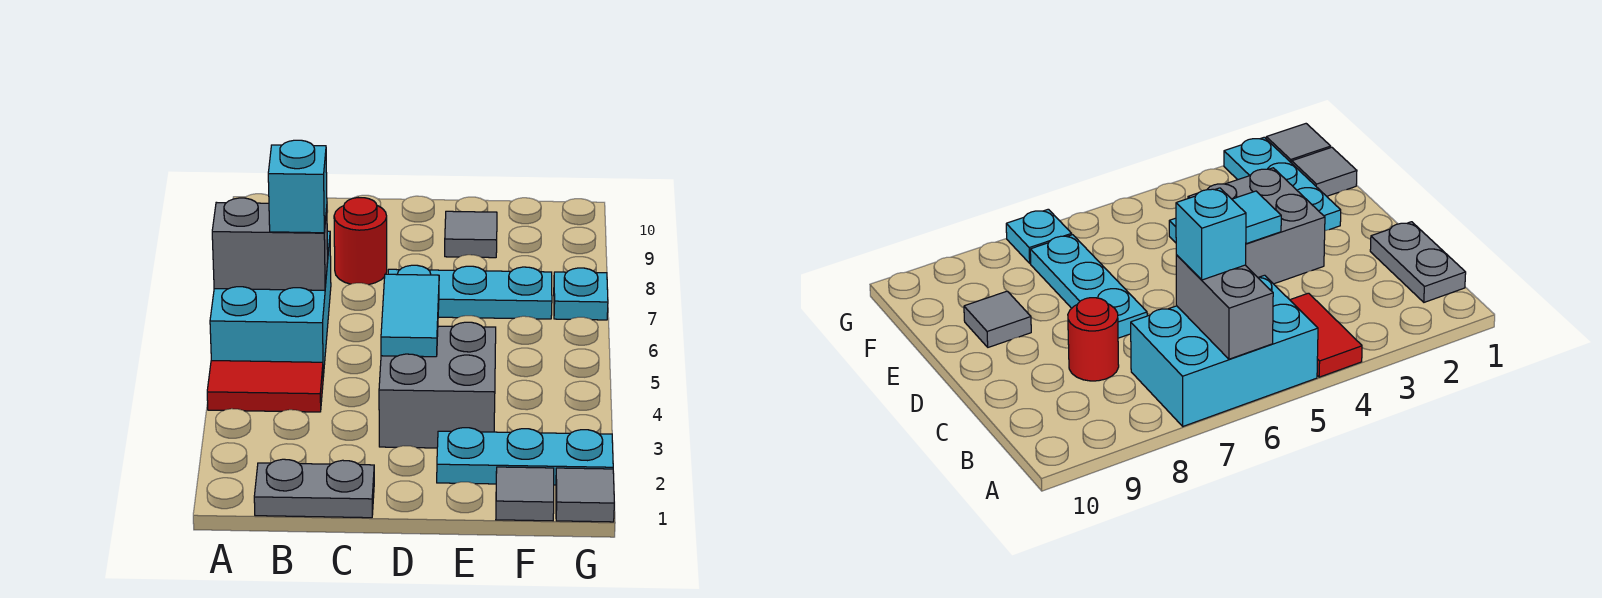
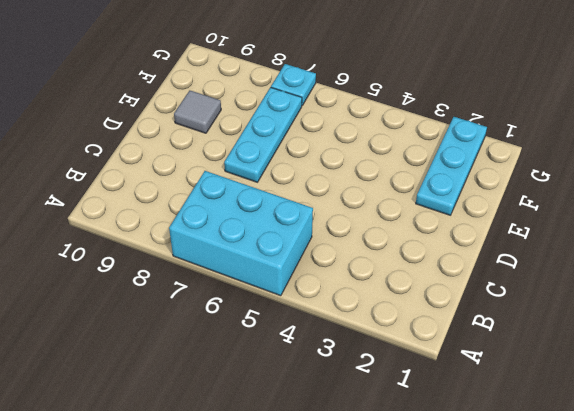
none -> red 1x2 tile [207,361,323,412]
none -> grey 1x2 plate [254,459,374,518]
none -> red 1x1 round brick [334,198,387,285]

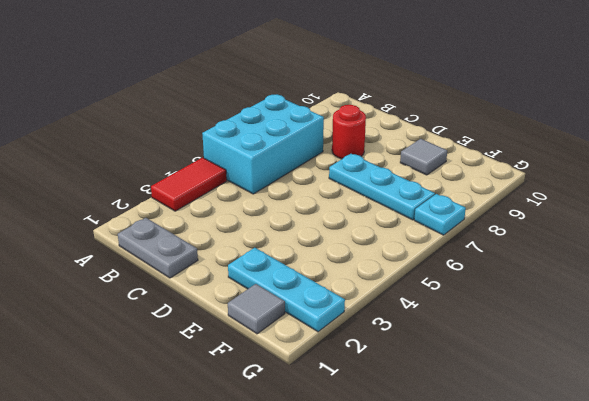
red 1x2 tile [151,158,227,211] -> red 1x2 tile turned to [207,361,323,412]
none -> grey 2x2 brick [379,322,496,448]
none -> grey 1x1 tile [556,468,614,522]
none -> grey 1x2 brick [212,198,328,290]

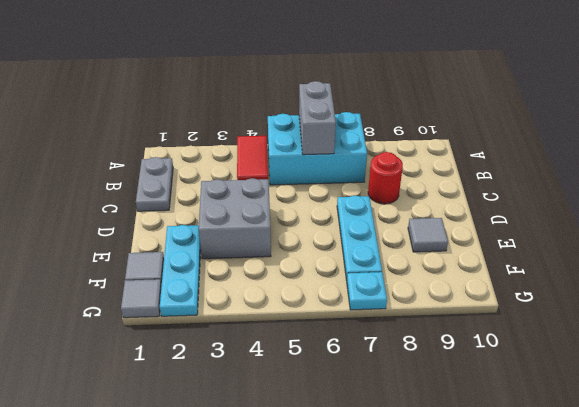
none -> cyan 1x2 tile [381,274,439,357]
none -> cyan 1x1 brick [268,140,327,233]

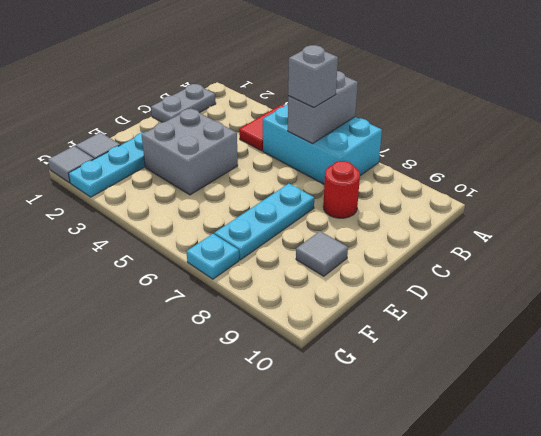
grey 1x1 brick [288,45,338,107] -> cyan 1x1 brick [268,140,327,233]
none -> cyan 1x2 tile [381,274,439,357]

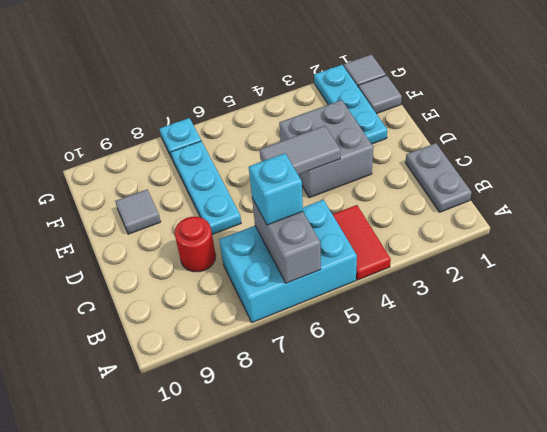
grey 1x2 tile [260,126,341,174] -> cyan 1x2 tile [381,274,439,357]

